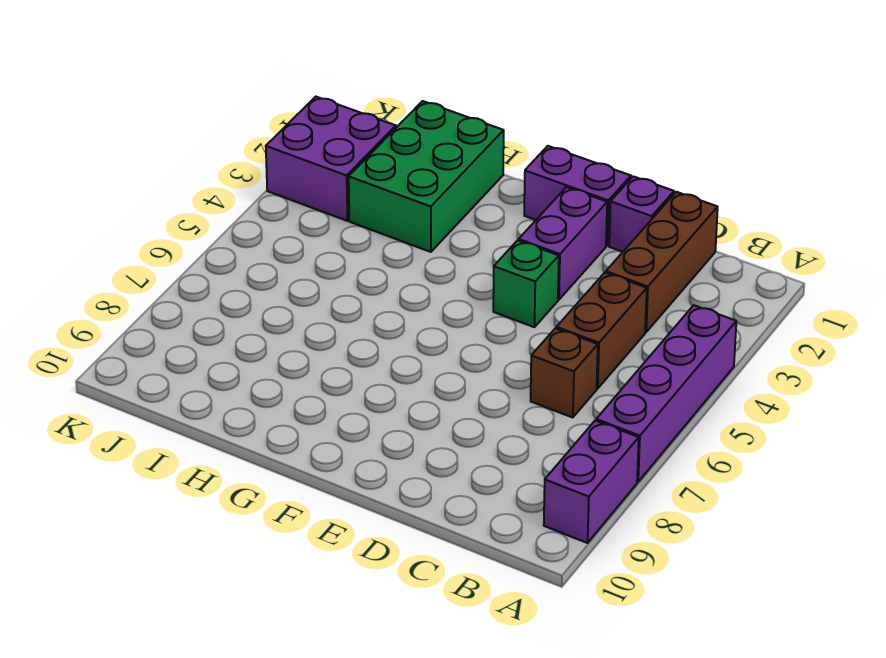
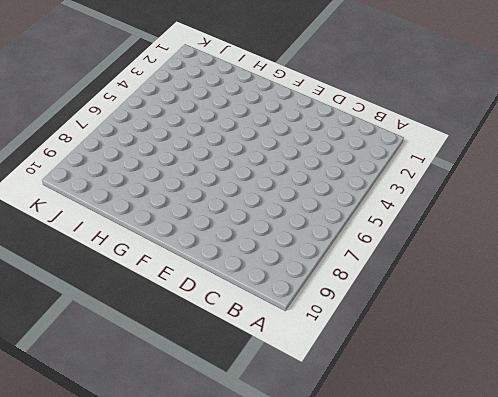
none -> purple 1x4 brick [596,305,736,482]
none -> purple 1x2 brick [544,421,639,543]

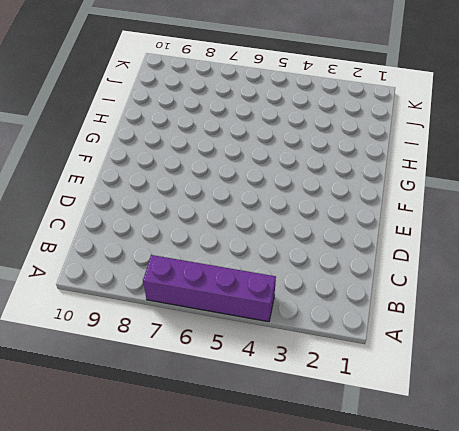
none -> purple 1x2 brick [544,421,639,543]
none -> brown 1x3 brick [606,192,718,332]

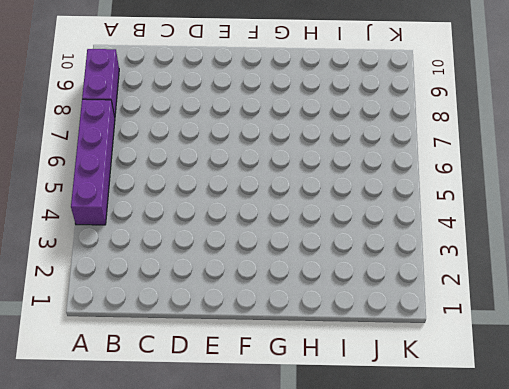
none -> brown 1x3 brick [606,192,718,332]
none -> brown 1x2 brick [557,273,647,389]

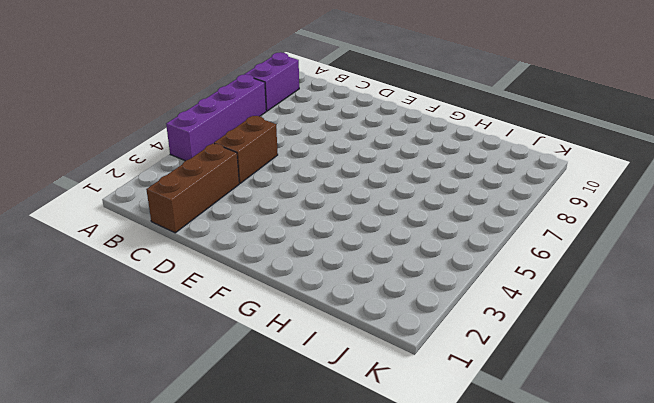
none -> brown 1x1 brick [531,328,598,418]
none -> purple 1x1 brick [609,176,674,252]

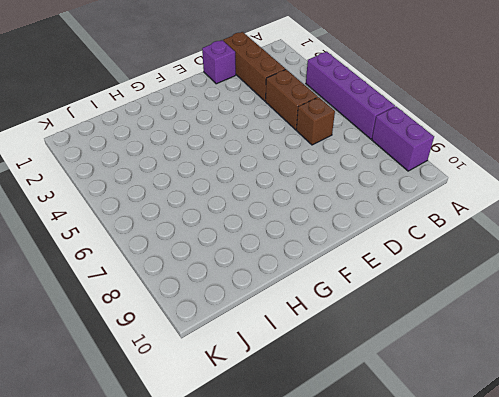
none -> purple 1x2 brick [524,146,631,246]
none -> purple 1x2 brick [519,187,607,300]

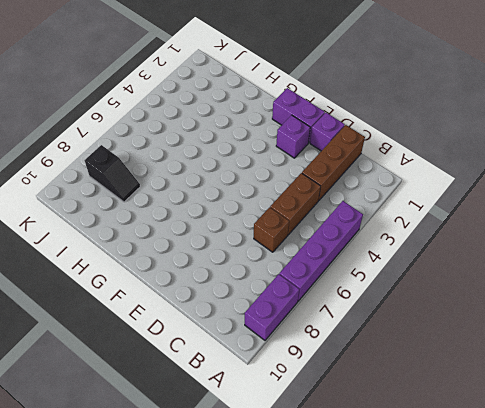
purple 1x1 brick [276,115,310,158] -> purple 1x2 brick [519,187,607,300]
black 1x2 slope [85,145,140,202] -> none
none -> green 1x1 brick [493,240,559,327]
none -> green 2x3 brick [349,101,504,252]

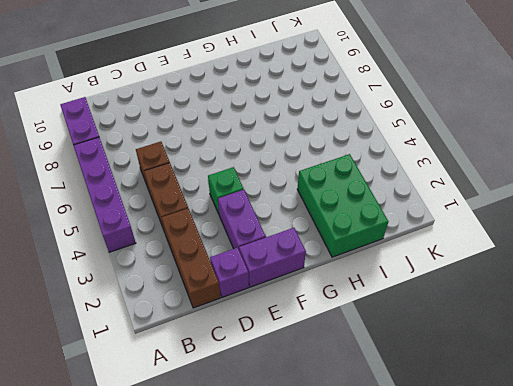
none -> purple 2x2 brick [266,97,396,221]

